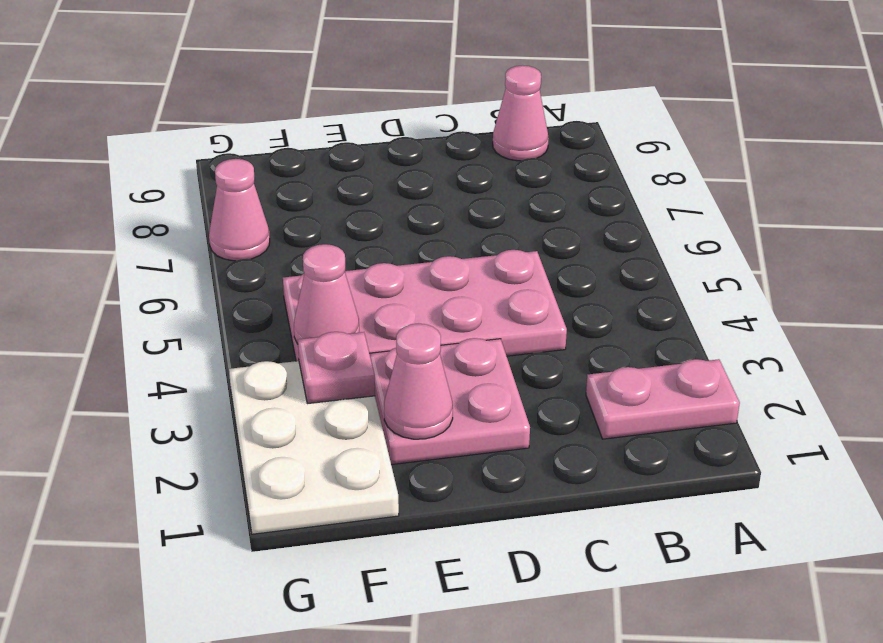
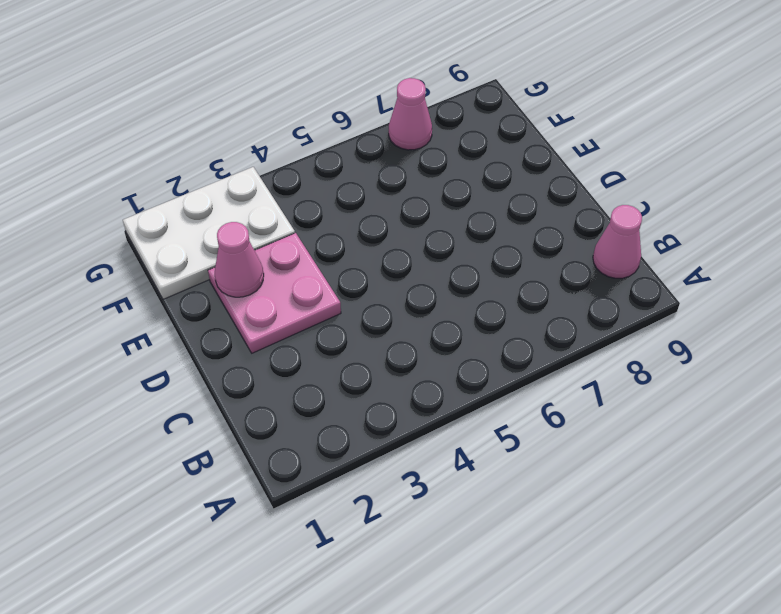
none -> pink 1x2 plate [586,359,740,439]
none -> pink 2x4 plate [283,250,567,361]

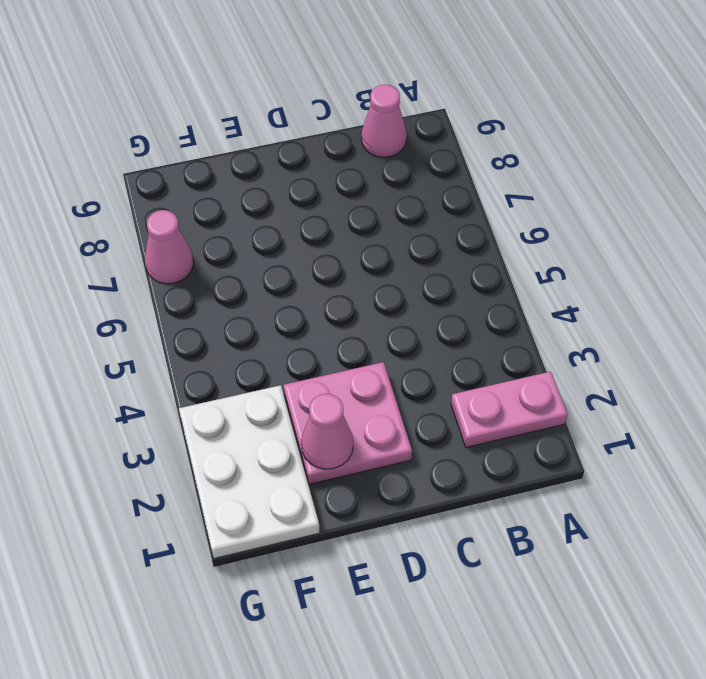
none -> pink 2x4 plate [283,250,567,361]
none -> pink 1x1 plate [298,332,375,404]

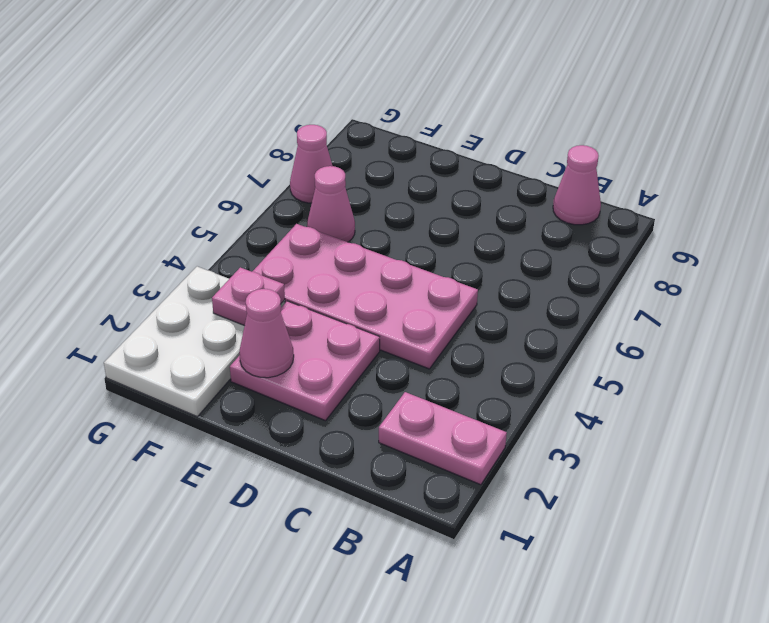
pink 1x1 cone [307,166,355,242] -> pink 1x1 cone moved to [294,244,359,344]

